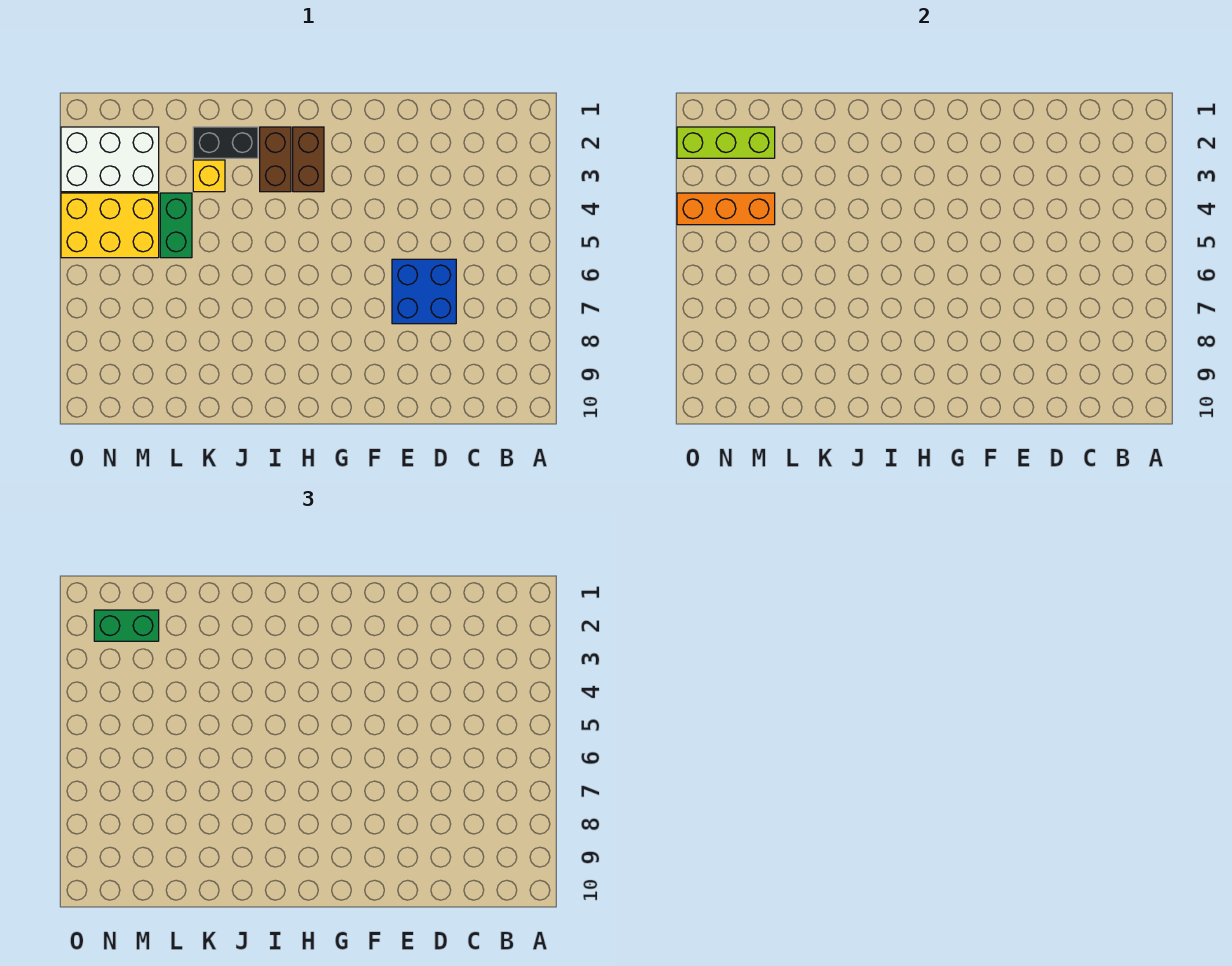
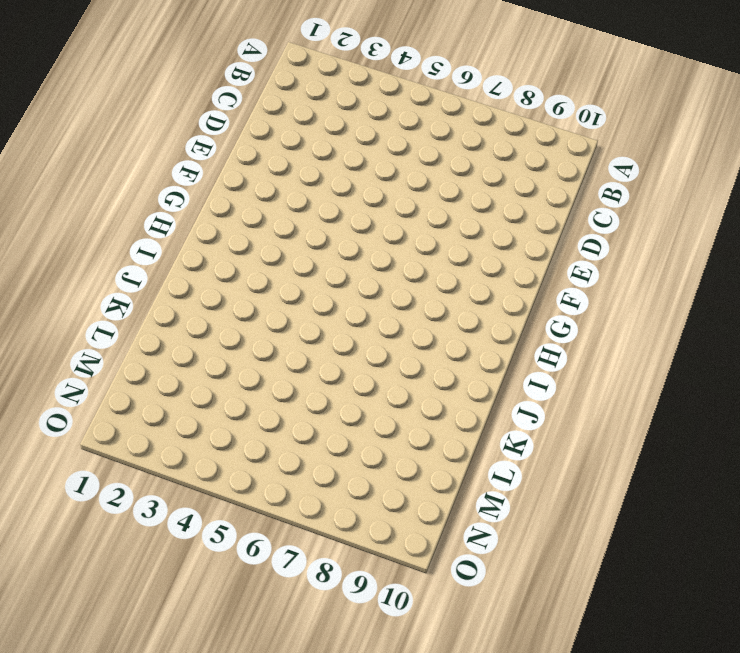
none -> blue 2x2 brick [392,259,456,324]
none -> brown 1x2 brick [293,127,324,192]

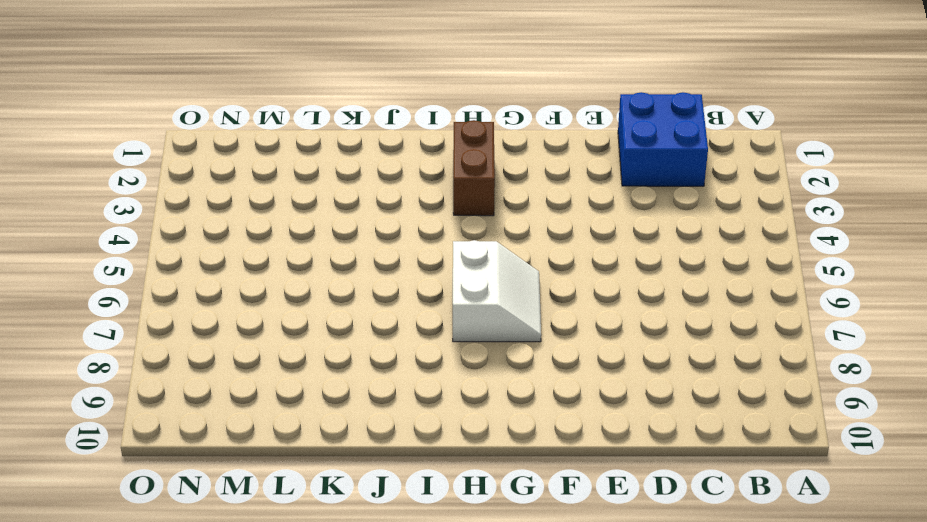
blue 2x2 brick [618,92,708,186] -> blue 2x2 brick moved to [392,259,456,324]
white 2x2 slope [453,240,541,342] -> none
none -> brown 1x2 brick [260,127,291,192]
none -> black 1x2 brick [193,127,258,158]

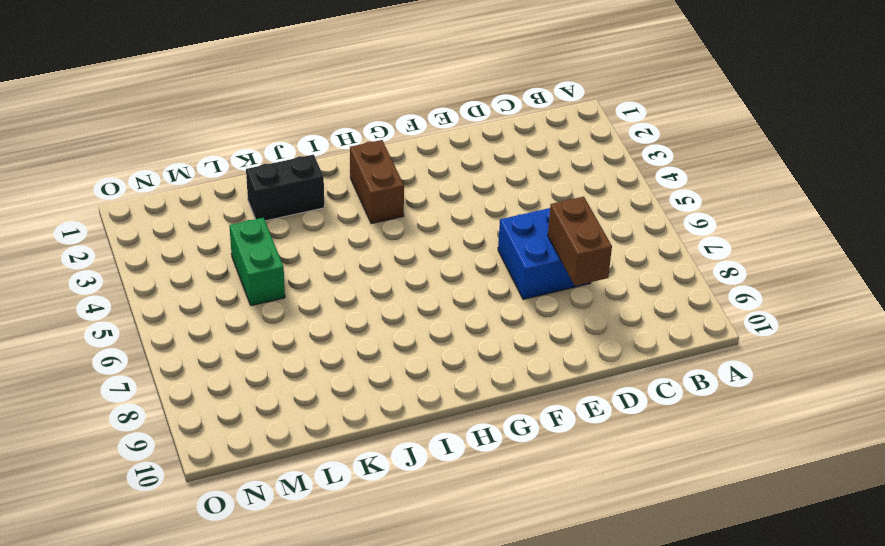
brown 1x2 brick [548,197,612,286] -> brown 1x2 brick moved to [260,127,291,192]
none -> yellow 1x1 brick [193,160,225,192]
none -> white 2x3 brick [61,127,159,192]

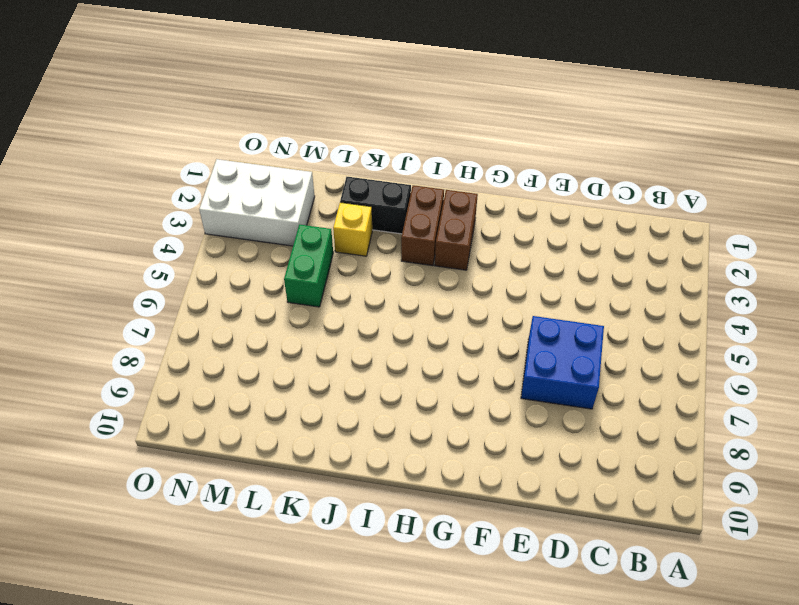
none -> yellow 2x3 brick [61,193,159,258]
none -> lime 1x3 brick [677,127,775,158]

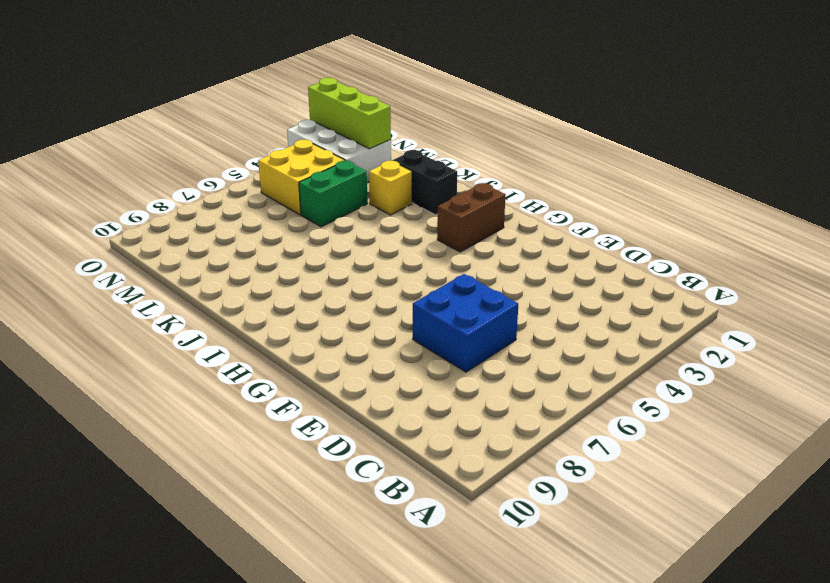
yellow 2x2 brick [258,140,345,215] -> yellow 2x3 brick [61,193,159,258]
none -> brown 1x2 brick [260,127,291,192]
none -> orange 1x3 brick [677,193,775,225]

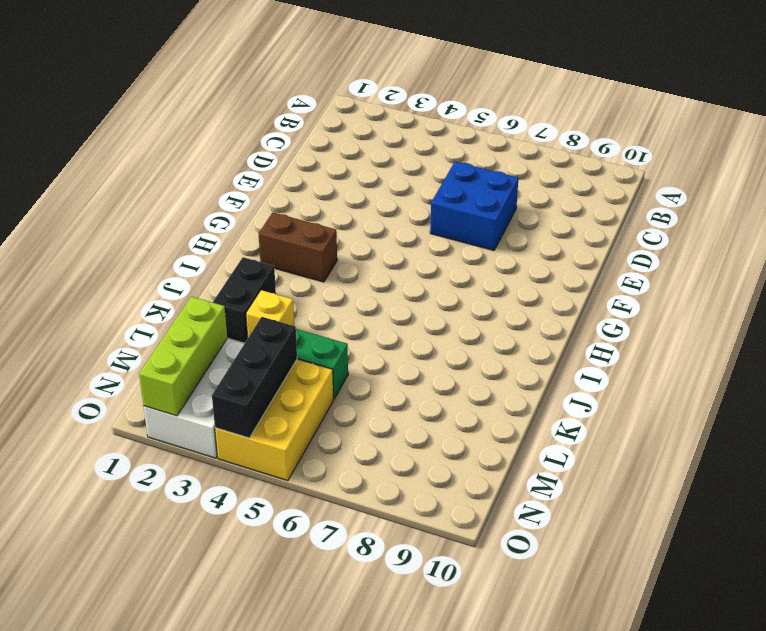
black 1x3 brick [212,317,297,438] -> orange 1x3 brick [677,193,775,225]
none -> brown 1x2 brick [260,127,291,192]
none -> green 1x2 brick [94,610,159,641]

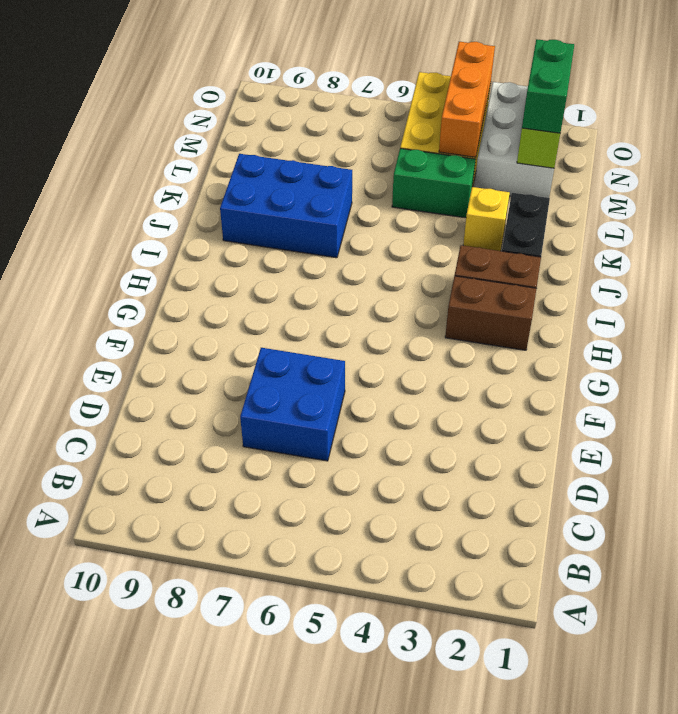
blue 2x3 brick [220,154,352,258] -> none

